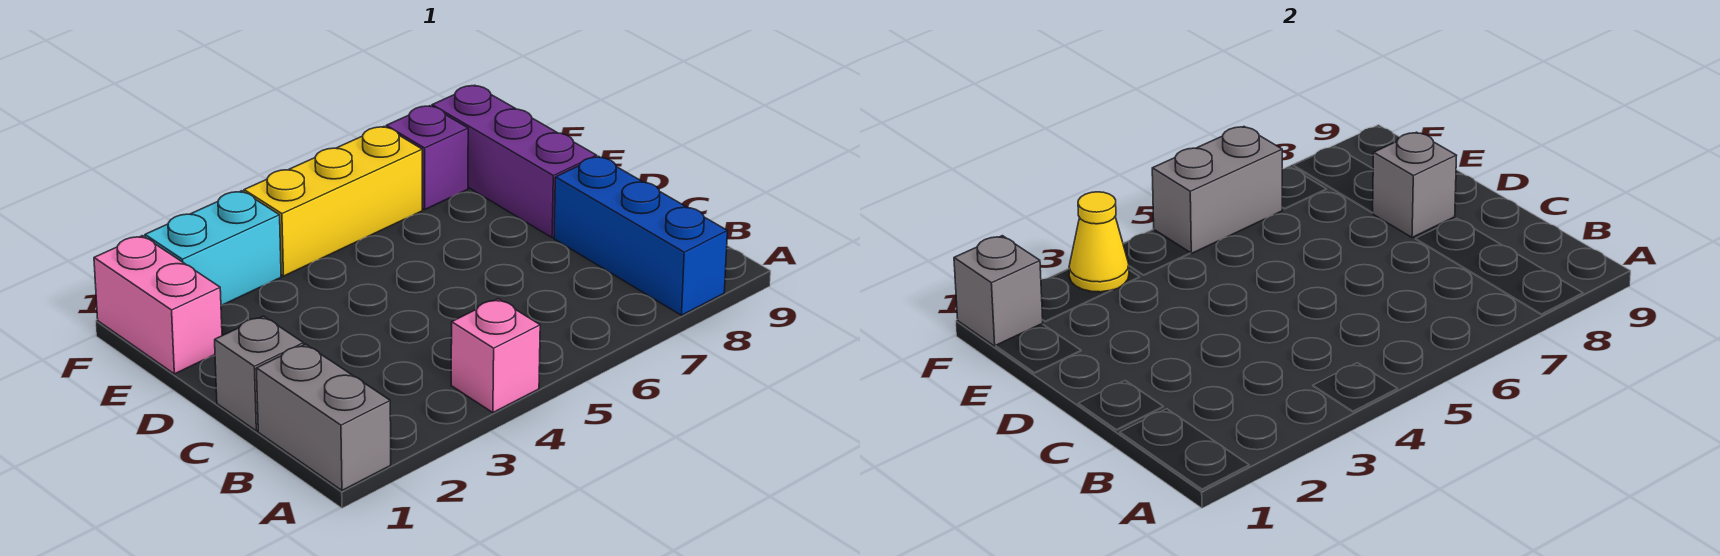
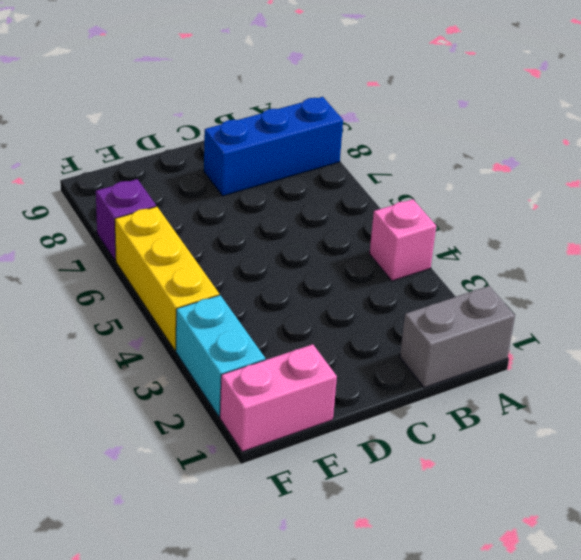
none -> grey 1x1 brick [215,316,304,431]
none -> purple 1x3 brick [432,85,597,238]
none -> grey 1x1 brick [1373,132,1457,238]

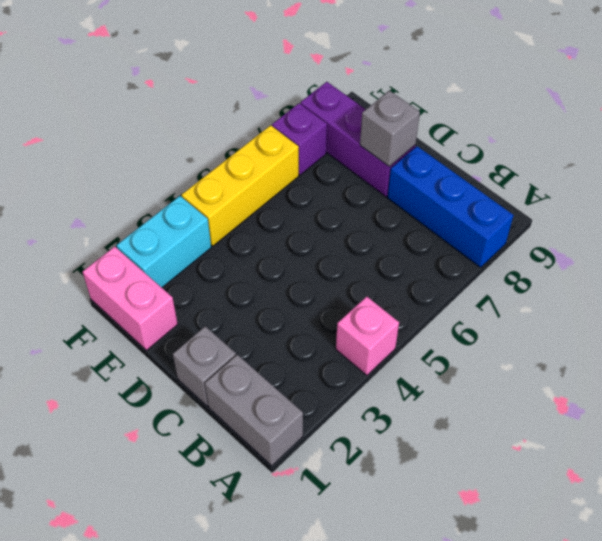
none -> grey 1x1 brick [954,236,1043,346]
none -> yellow 1x1 cone [1069,192,1129,292]
none -> grey 1x2 brick [1152,127,1282,254]

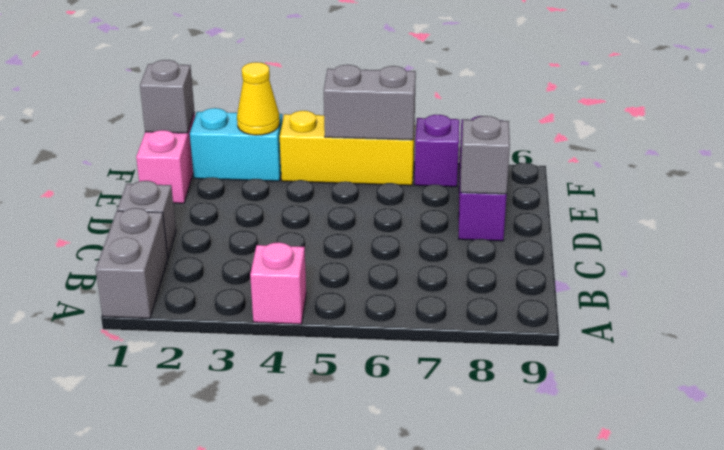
none -> blue 1x3 brick [554,156,728,315]

